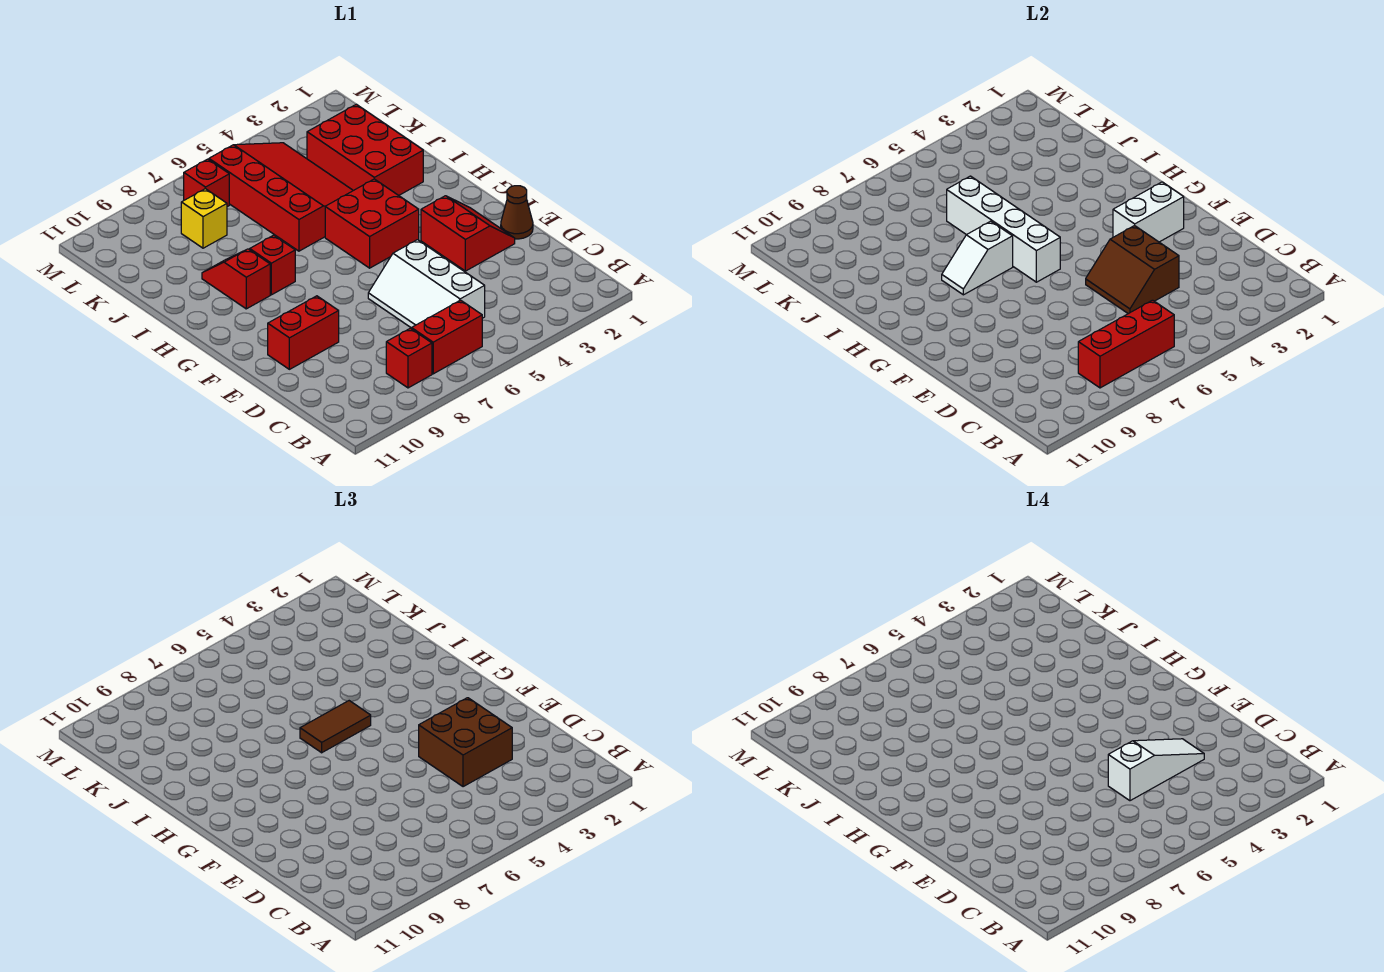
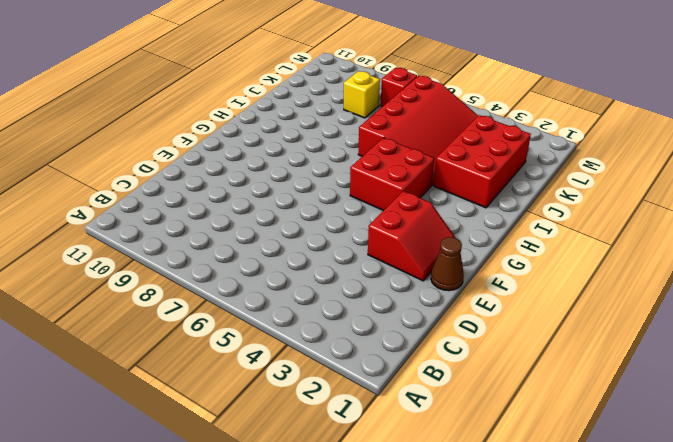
none -> red 1x2 brick [412,300,482,374]
none -> red 1x1 brick [386,328,432,388]
none -> white 2x3 slope [368,240,485,328]

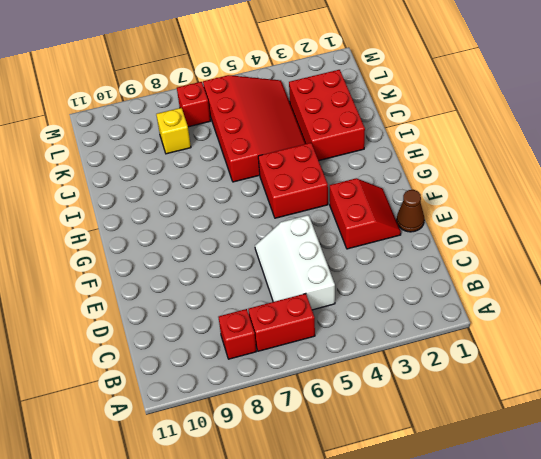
none -> red 1x2 brick [268,296,339,369]
none -> red 1x1 brick [250,235,295,295]
none -> red 1x2 slope [202,249,270,309]

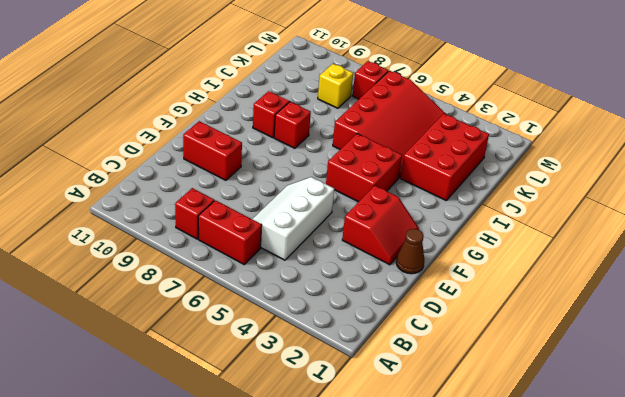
none -> red 1x3 brick [1078,300,1174,388]
none -> brown 2x2 slope [1086,226,1179,314]
none -> white 1x2 brick [1113,182,1184,242]

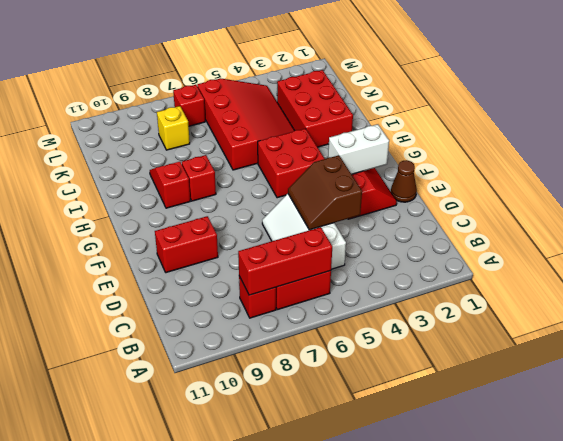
none -> white 1x4 brick [947,176,1060,282]
none -> white 1x2 slope [942,221,1013,295]
none -> brown 2x2 brick [419,698,512,787]

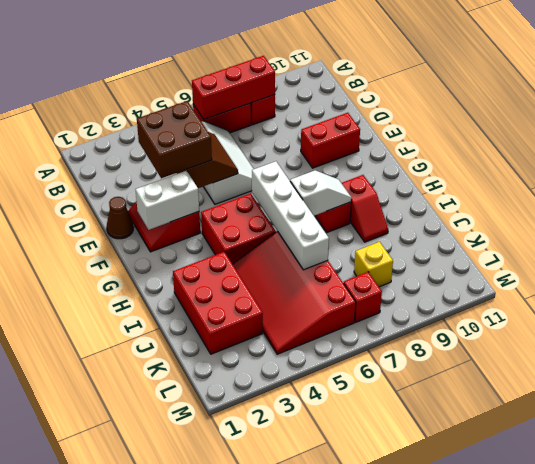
none -> brown 1x2 tile [300,701,371,753]
none -> white 1x3 slope [1108,739,1204,801]

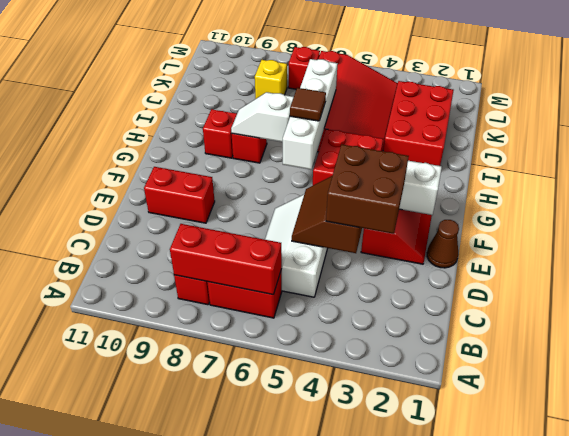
brown 1x1 tile [290,88,326,121] -> brown 1x2 tile [300,701,371,753]
none -> white 1x3 slope [1108,739,1204,801]

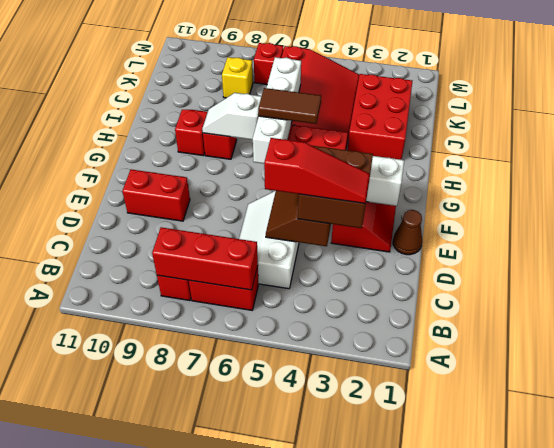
red 1x3 slope [264,138,370,204] -> white 1x3 slope [1108,739,1204,801]

